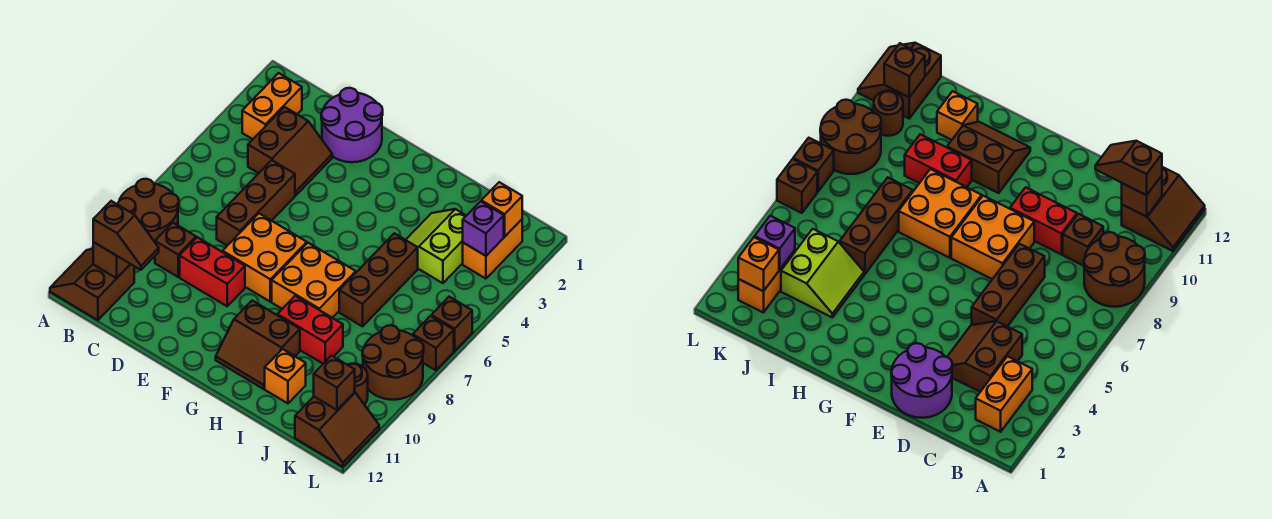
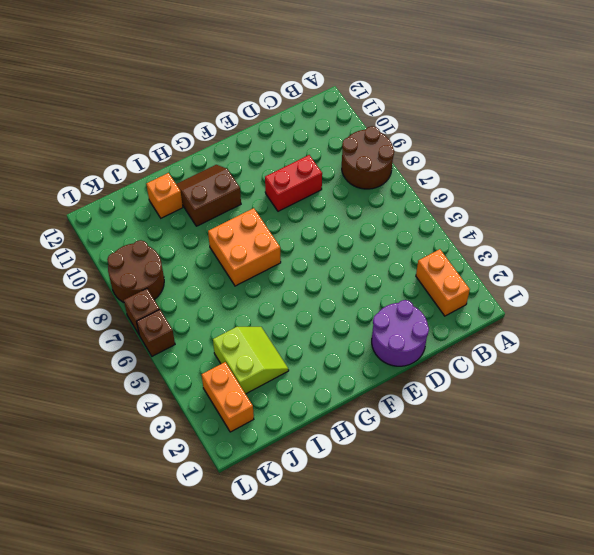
none -> brown 2x2 slope [50,249,134,320]
none -> brown 2x2 slope [248,107,332,195]
none -> brown 1x1 brick [155,223,196,277]

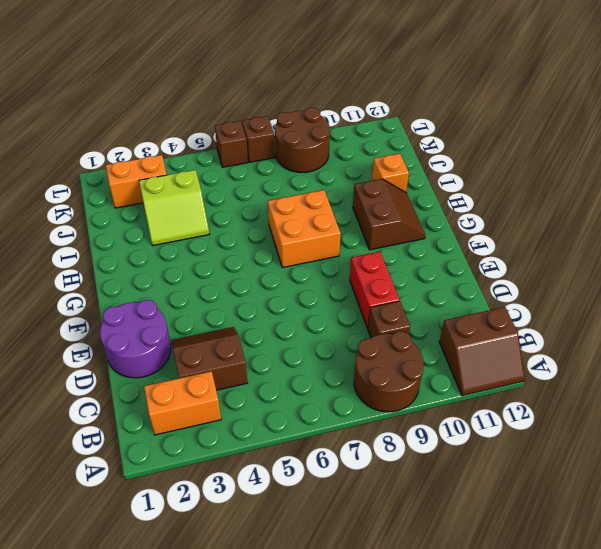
none -> brown 1x3 brick [217,160,295,246]
none -> orange 2x2 brick [223,214,307,302]
none -> red 1x2 brick [277,296,343,364]

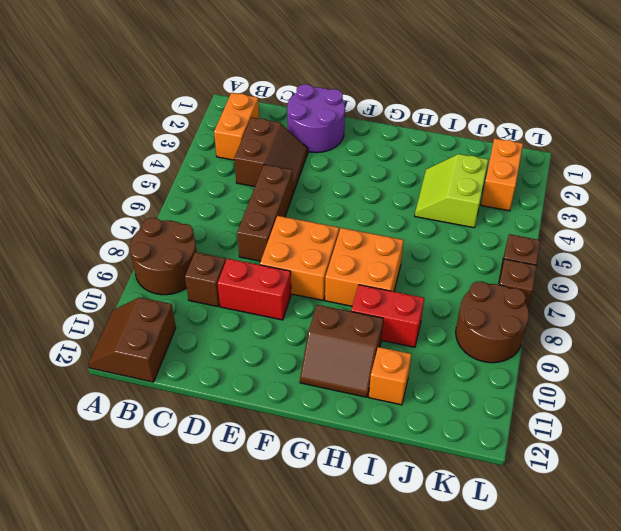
none -> brown 1x3 brick [339,233,418,326]
none -> brown 1x1 round brick [347,364,368,405]
none -> brown 2x2 slope [295,392,379,467]

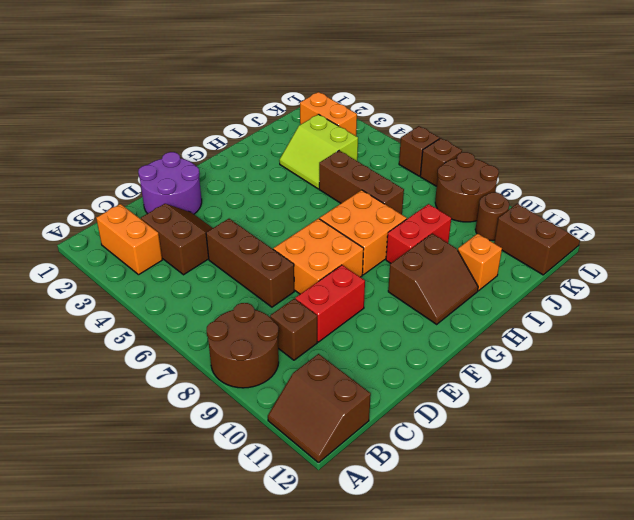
none -> brown 1x1 brick [93,242,130,278]
none -> orange 1x1 brick [481,182,522,237]
none -> purple 1x1 brick [463,201,504,256]

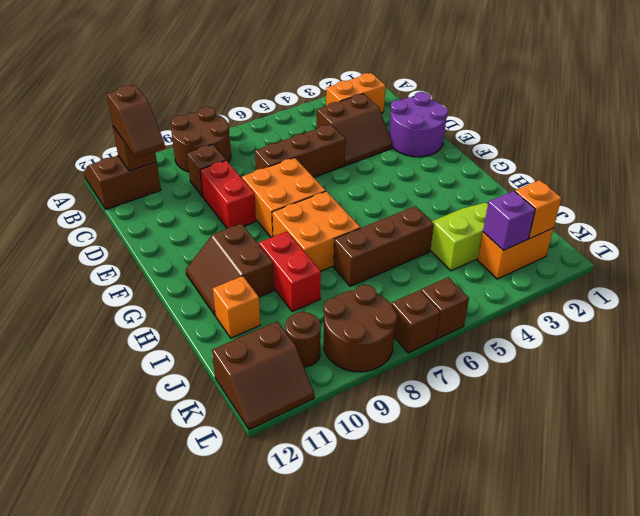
none -> brown 1x1 brick [314,356,355,410]

